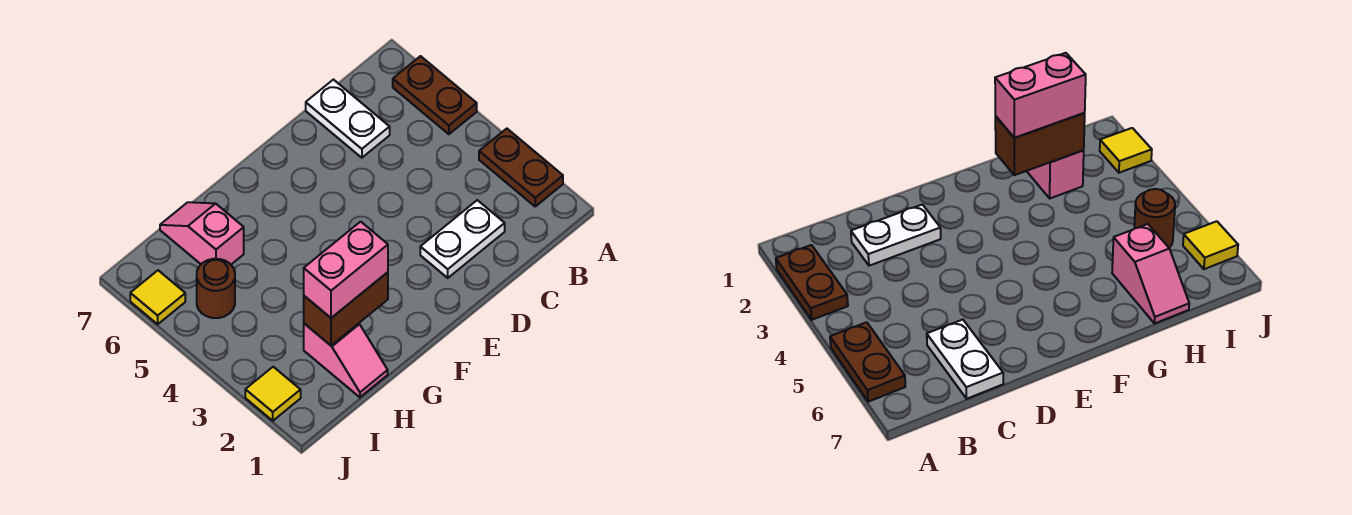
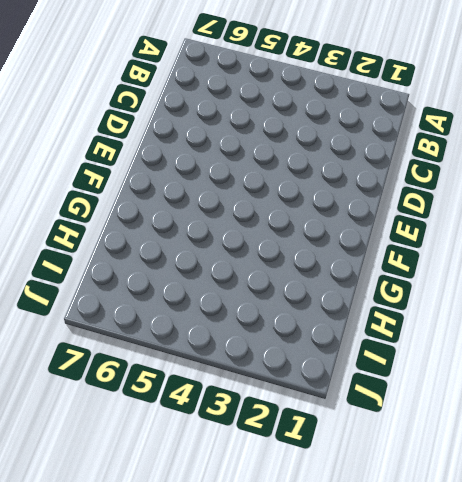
none -> brown 1x2 plate [479,129,563,206]
none -> brown 1x2 plate [393,56,477,134]

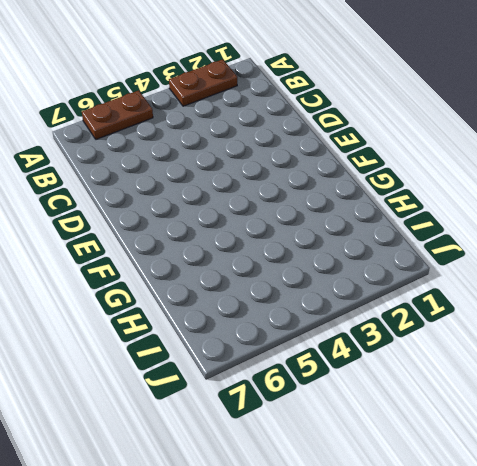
none -> white 1x2 plate [420,200,505,278]
none -> white 1x2 plate [306,80,390,158]

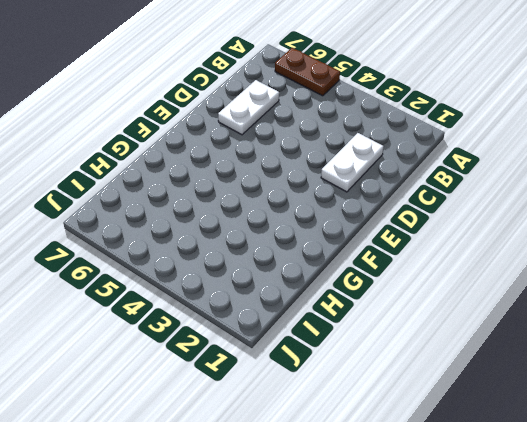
white 1x2 plate [218,80,279,135] -> white 1x2 plate turned to [306,80,390,158]
none -> brown 1x2 plate [479,129,563,206]
none -> pink 1x2 slope [304,324,388,397]

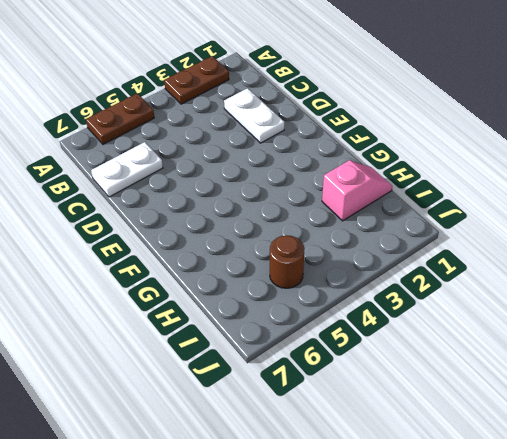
none -> pink 1x2 slope [160,202,244,264]
none -> yellow 1x1 tile [245,367,301,421]

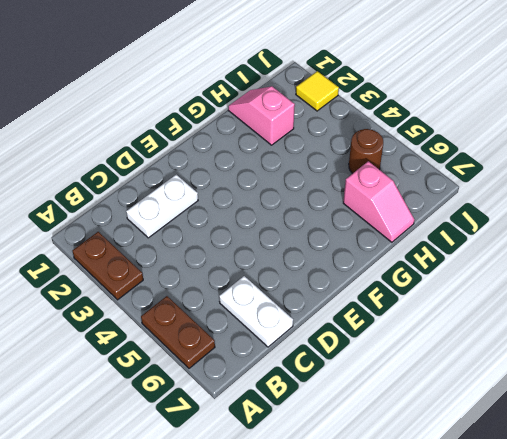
none -> yellow 1x1 tile [130,270,185,324]
none -> brown 1x2 brick [304,272,388,346]

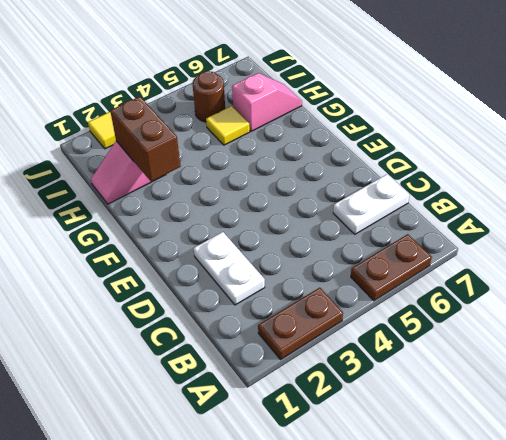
yellow 1x1 tile [206,106,250,145] -> yellow 1x1 tile moved to [130,270,185,324]
none -> pink 1x2 brick [304,222,388,318]

